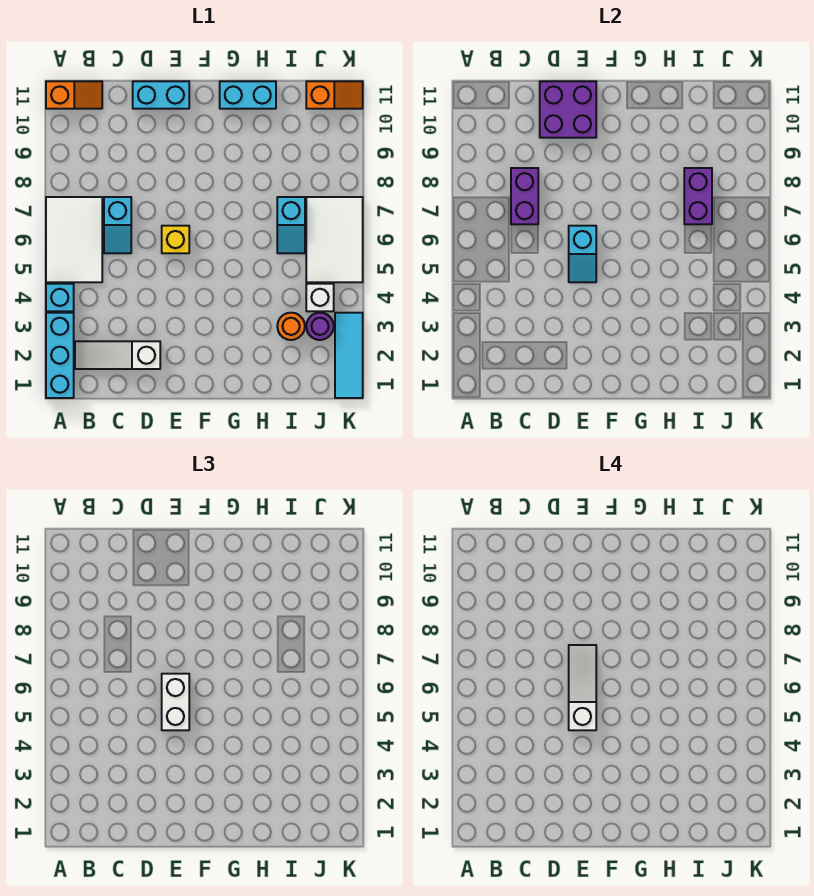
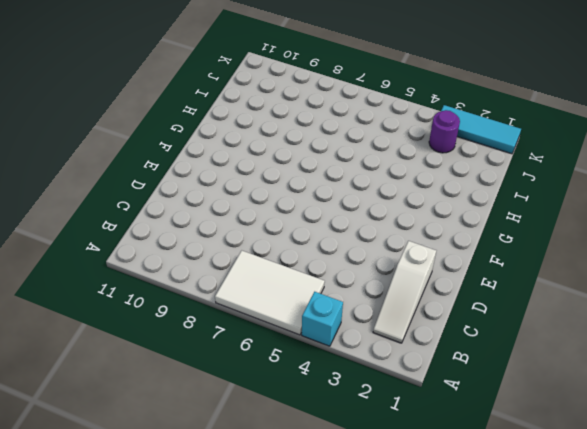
none -> cyan 1x3 brick [46,313,74,398]
none -> orange 1x2 slope [46,81,102,109]
none -> cyan 1x2 slope [104,197,131,253]

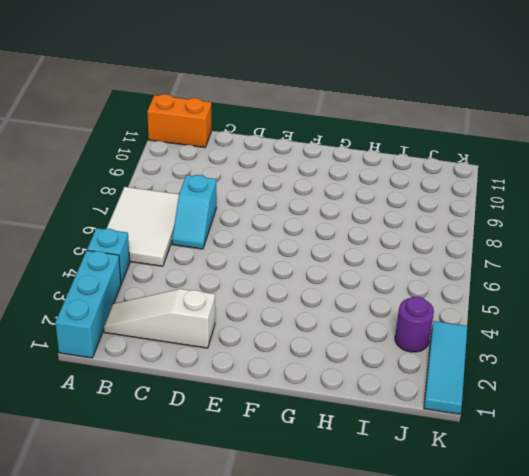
orange 1x2 brick [147,94,211,147] -> orange 1x2 slope [46,81,102,109]
none -> cyan 1x2 brick [133,81,189,109]
none -> yellow 1x1 brick [162,226,189,253]
none -> cyan 1x2 brick [220,81,276,109]

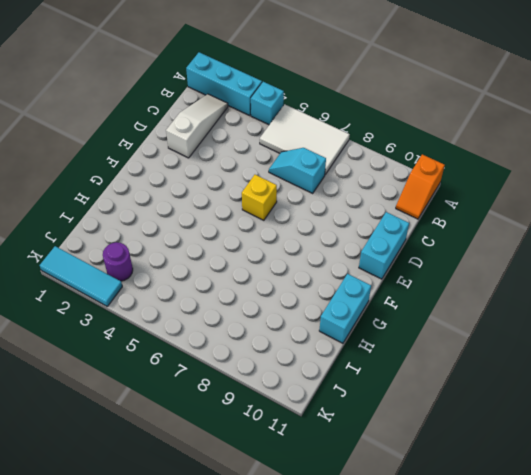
none -> orange 1x1 round brick [277,313,305,340]
none -> cyan 1x2 slope [277,197,305,253]
none -> white 1x1 brick [306,284,334,311]

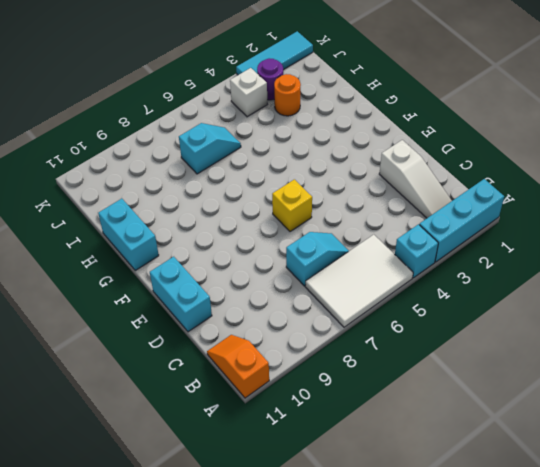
none -> white 2x3 tile [306,197,363,282]
none -> orange 1x2 slope [306,81,363,109]
none -> purple 1x2 brick [511,168,538,224]

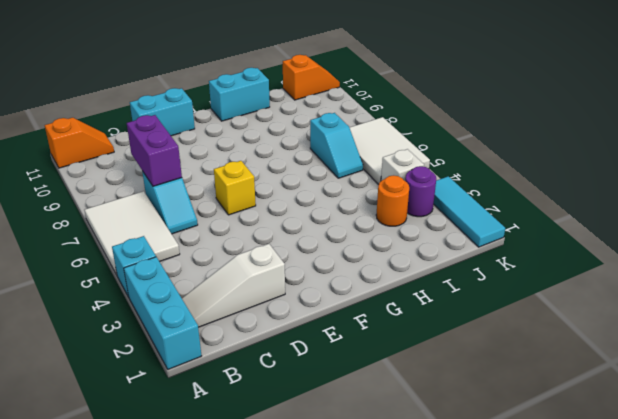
none -> purple 2x2 brick [540,81,596,138]
none -> cyan 1x2 slope [569,226,596,282]
none -> purple 1x2 brick [684,168,712,224]

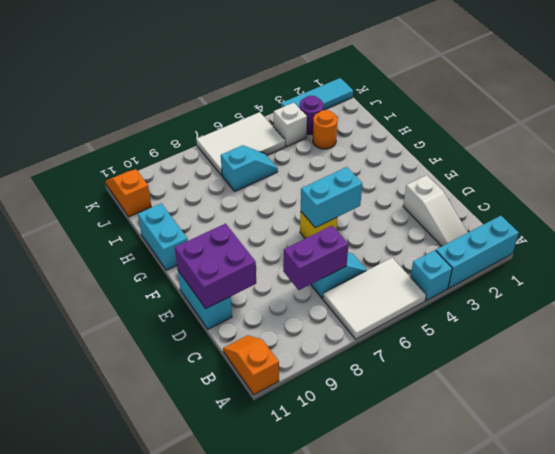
cyan 1x2 brick [301,167,362,228] -> cyan 1x2 slope [569,226,596,282]
none -> purple 1x2 brick [684,168,712,224]
none -> white 1x2 brick [162,674,189,730]
none -> white 1x3 slope [569,645,596,730]

